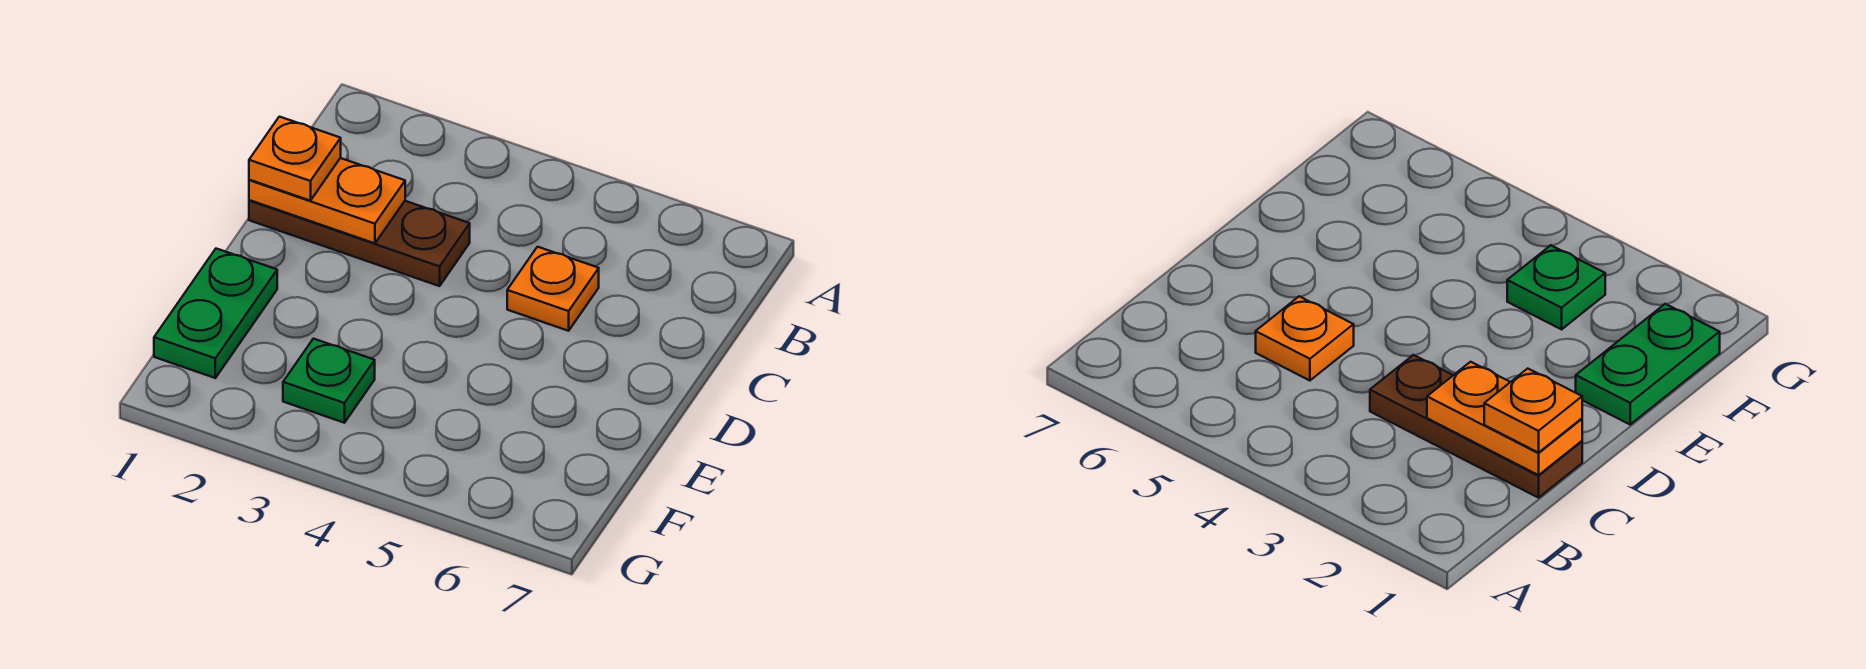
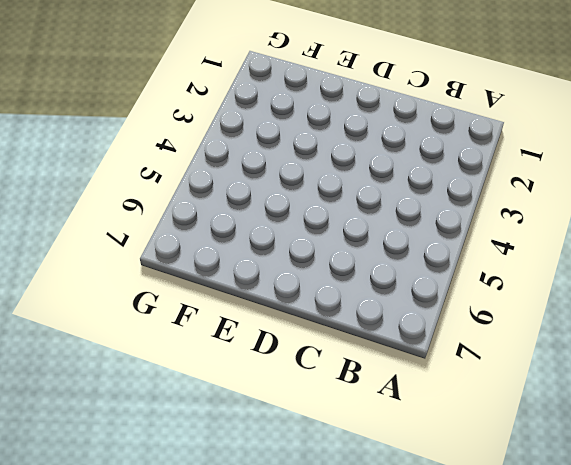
none -> brown 1x3 plate [249,200,470,286]
none -> orange 1x1 plate [507,247,599,331]

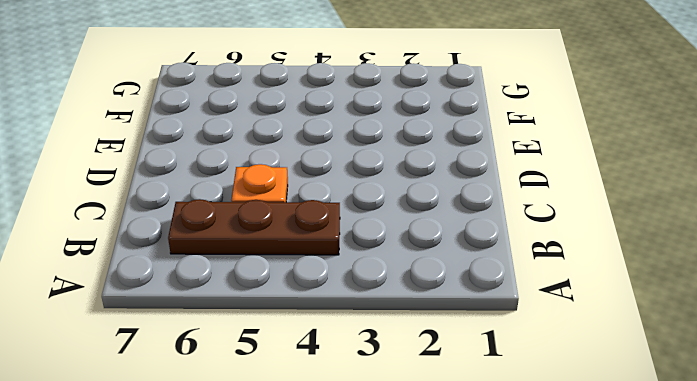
brown 1x3 plate [168,199,340,255] -> brown 1x3 plate moved to [249,200,470,286]
none -> green 1x2 plate [154,249,277,378]
none -> green 1x1 plate [283,339,375,423]

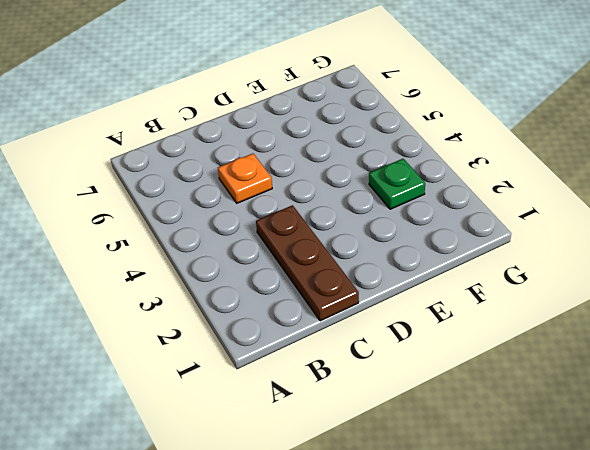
none -> green 1x2 plate [154,249,277,378]
none -> orange 1x2 plate [249,158,405,243]

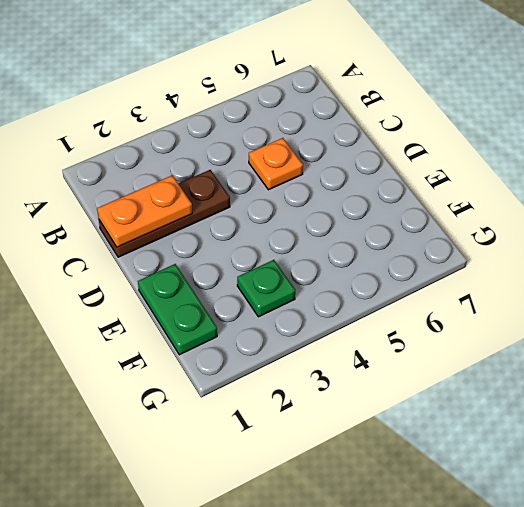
none -> orange 1x1 plate [249,117,341,201]

